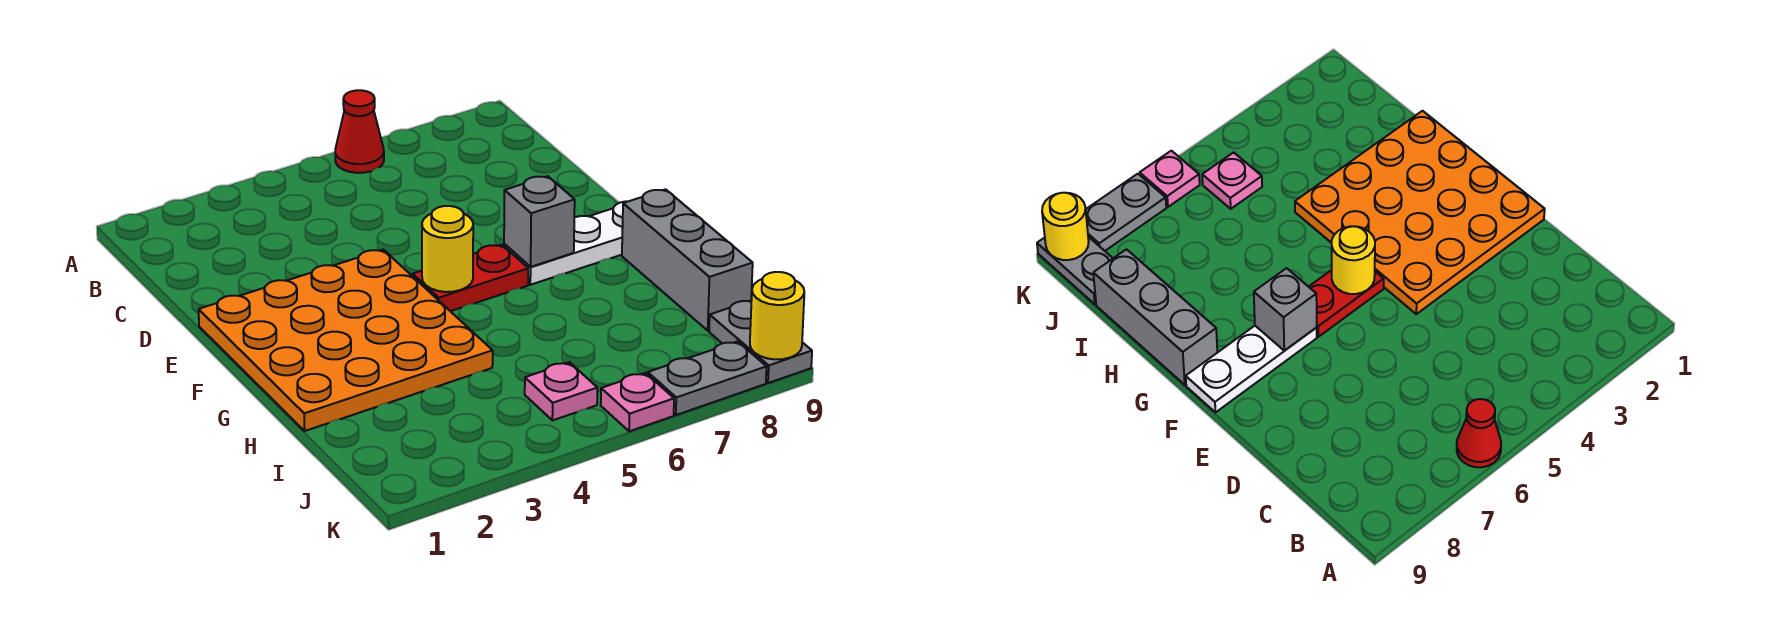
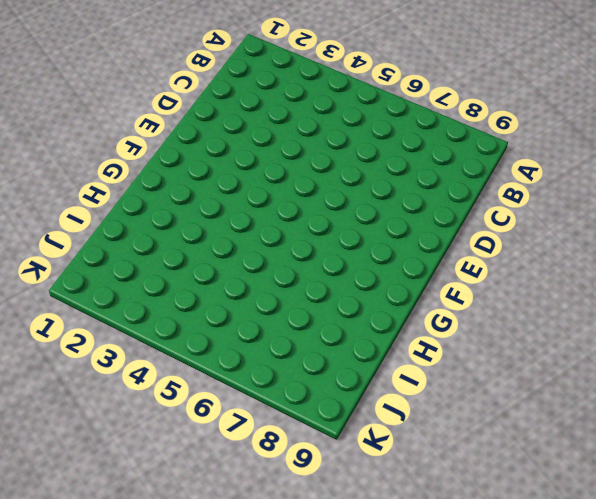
none -> red 1x1 cone [335,90,384,173]
none -> orange 4x4 plate [199,250,493,431]
none -> red 1x2 plate [413,245,528,311]

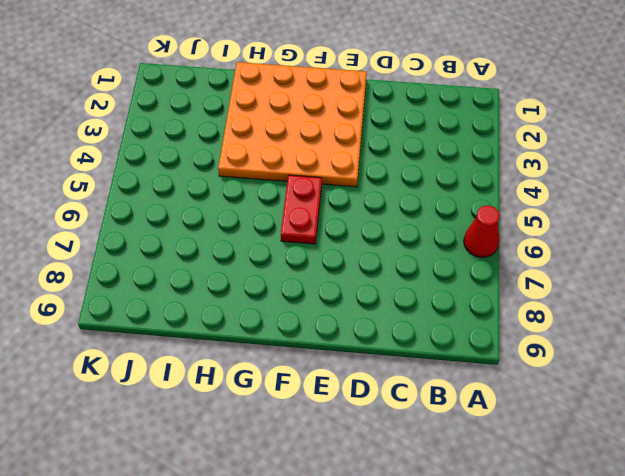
none -> white 1x3 plate [504,201,628,285]
none -> grey 1x3 brick [622,189,753,331]
none -> pink 1x1 plate [525,362,597,420]

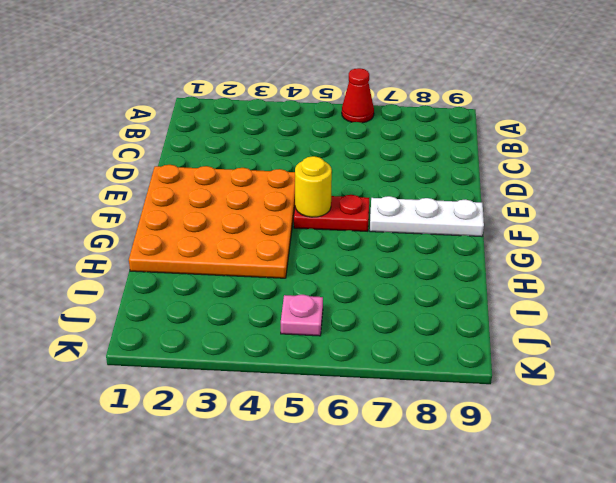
none -> grey 1x3 brick [622,189,753,331]
none -> grey 1x2 plate [709,300,812,383]
none -> pink 1x1 plate [601,373,674,431]

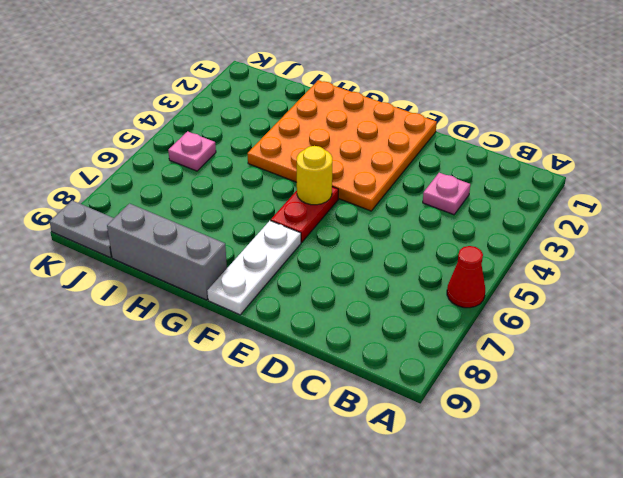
pink 1x1 plate [423,173,470,215] -> pink 1x1 plate moved to [601,373,674,431]
none -> grey 1x2 plate [648,341,767,415]
none -> grey 1x1 brick [504,176,575,267]
none -> yellow 1x1 round brick [750,272,804,359]

